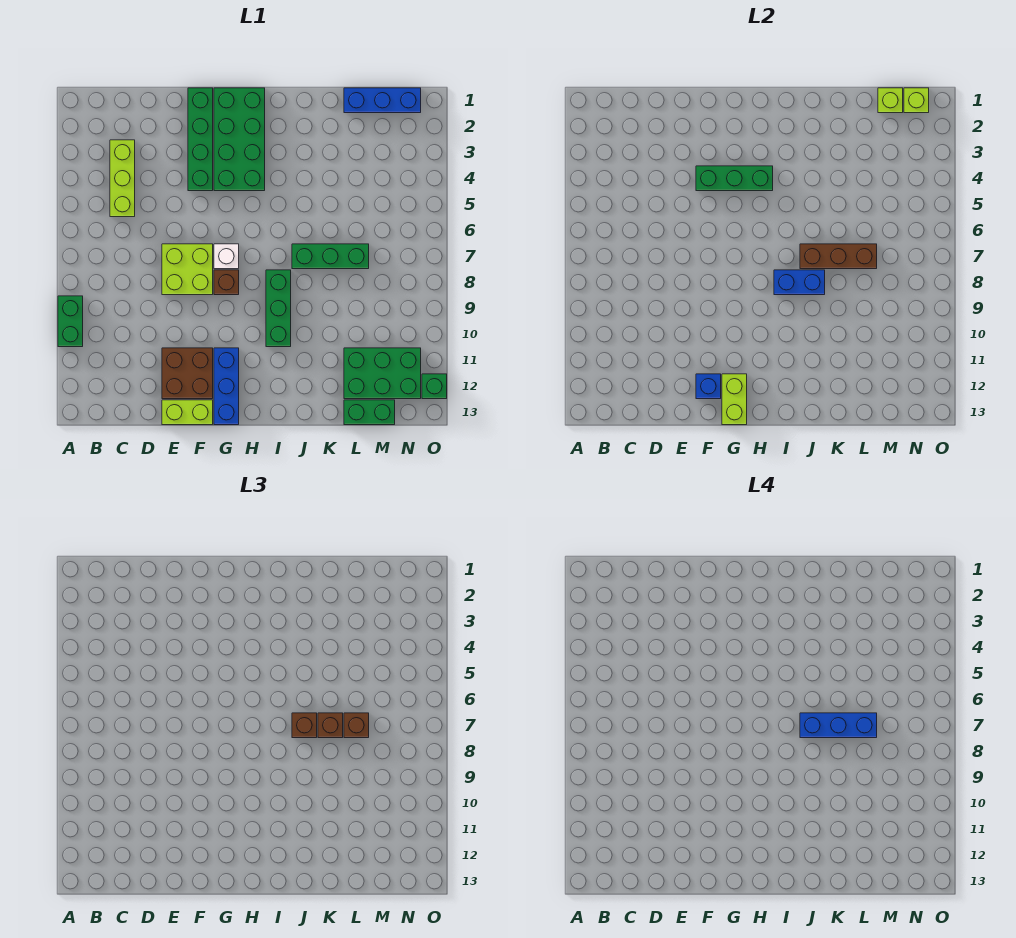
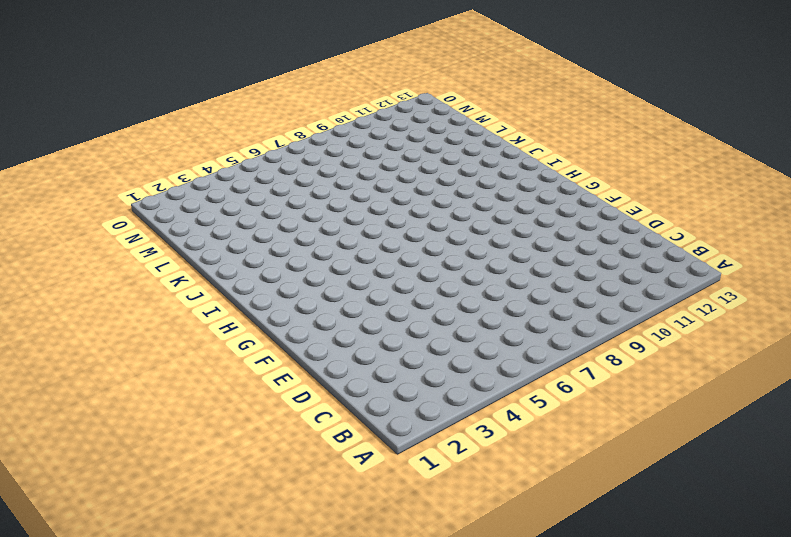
none -> green 1x2 brick [58,296,83,347]
none -> lime 1x3 brick [110,140,135,217]
none -> lime 2x2 brick [162,244,213,295]

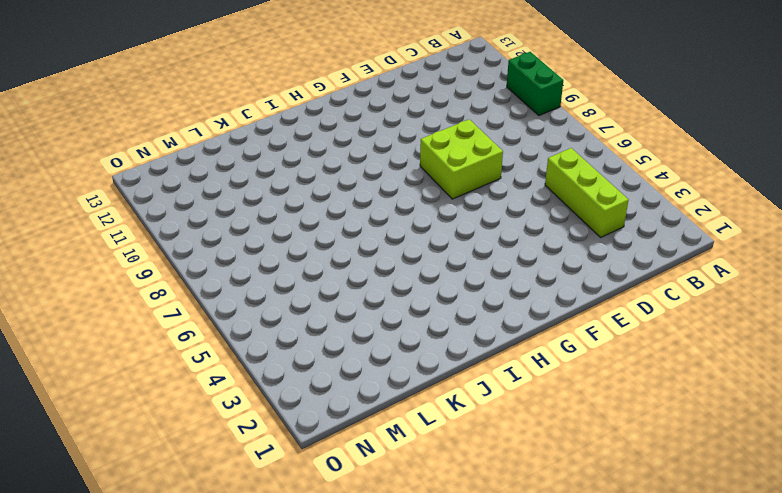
none -> brown 2x2 brick [162,348,213,399]
none -> lime 1x2 brick [162,400,213,425]
none -> green 1x4 brick [188,88,213,191]

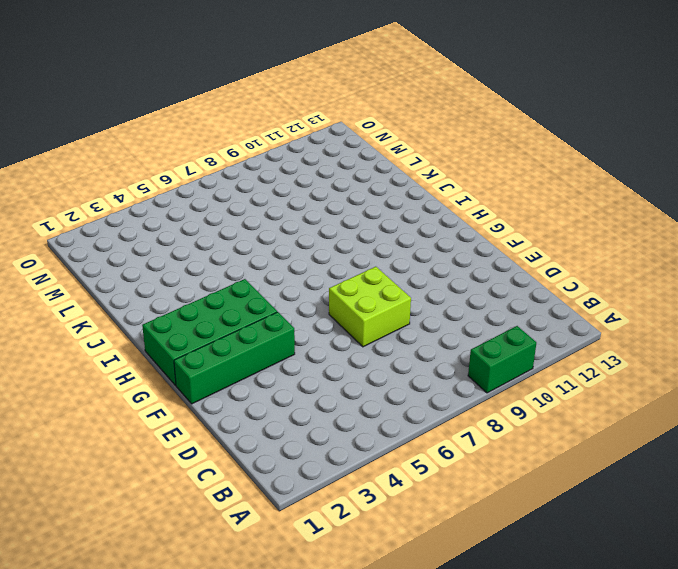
none -> lime 1x3 brick [110,140,135,217]
none -> brown 2x2 brick [162,348,213,399]
none -> lime 1x2 brick [162,400,213,425]

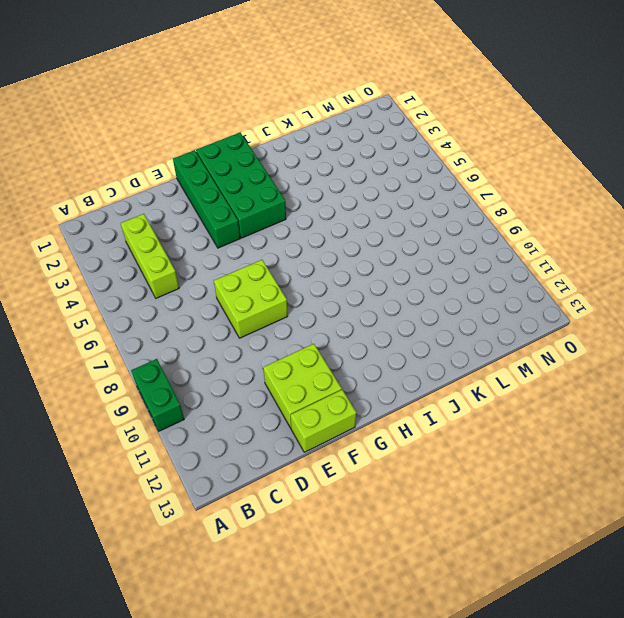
lime 2x2 brick [263,344,342,428] -> brown 2x2 brick [162,348,213,399]
none -> white 1x1 brick [214,244,239,269]
none -> brown 1x1 brick [214,270,239,295]
none -> blue 1x3 brick [214,348,239,425]

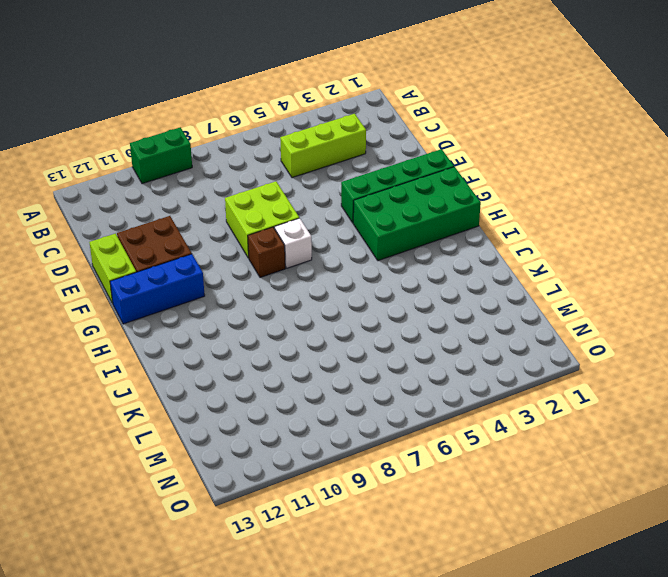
none -> green 1x3 brick [266,270,291,347]
none -> green 1x3 brick [292,244,369,269]
none -> blue 1x3 brick [344,88,421,113]

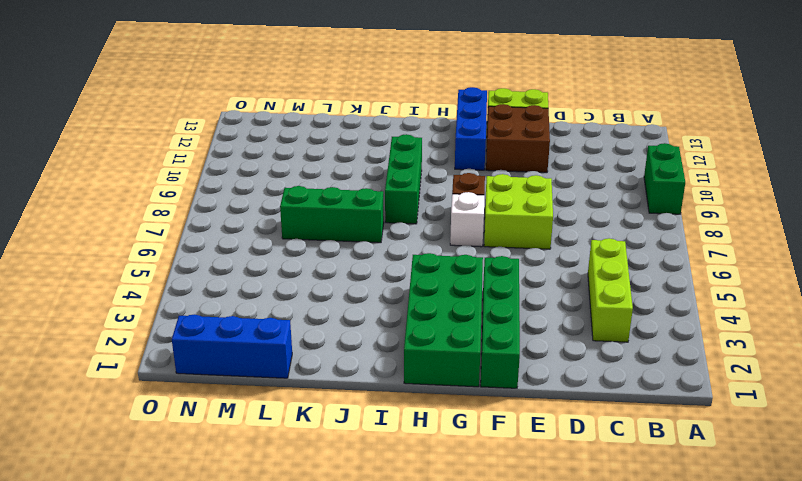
none -> green 2x3 brick [344,348,421,399]
none -> green 1x2 brick [344,400,395,425]
none -> green 1x1 brick [422,374,447,399]

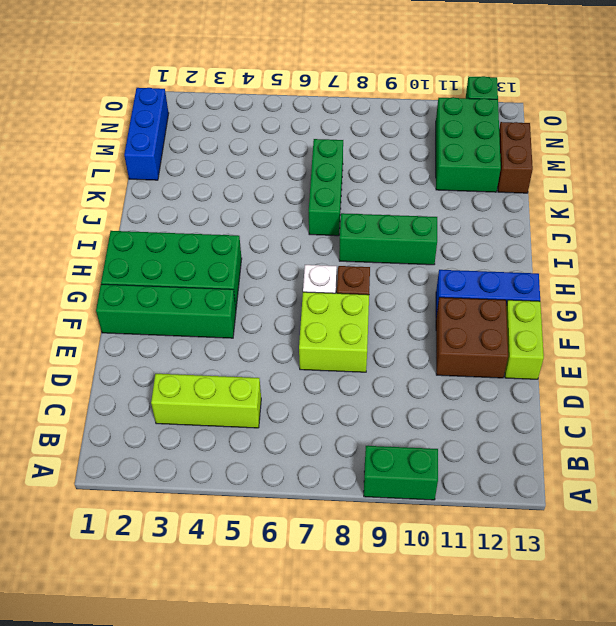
brown 1x2 brick [498,122,533,193] -> green 1x2 brick [344,400,395,425]
none -> green 1x3 brick [696,166,773,191]
none -> blue 1x1 brick [696,374,721,399]
none -> lime 1x2 brick [722,374,747,425]

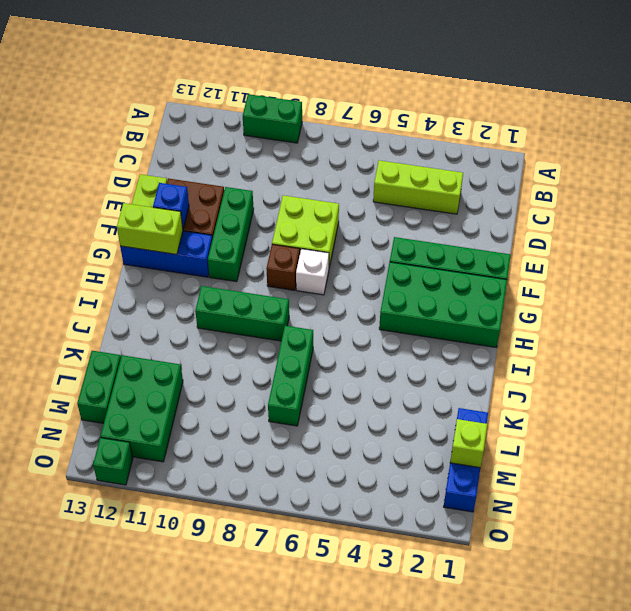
green 1x3 brick [208,187,254,282] -> green 1x3 brick moved to [696,166,773,191]
none -> blue 1x2 brick [774,270,825,295]
none -> brown 1x3 brick [800,244,877,269]
none -> lime 1x1 brick [904,88,929,113]

